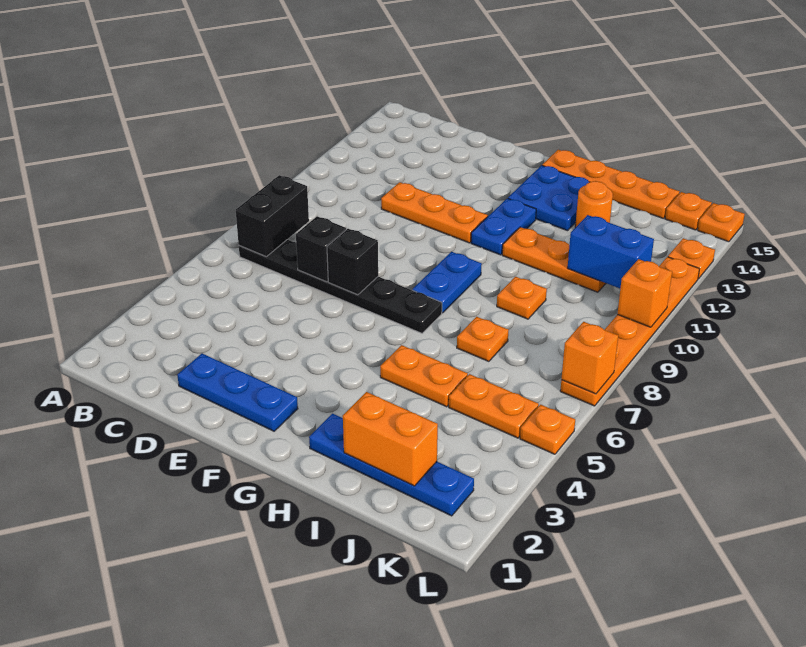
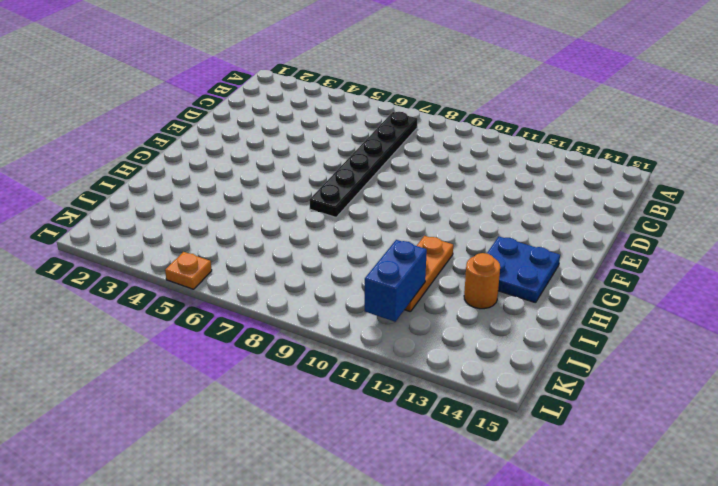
none -> blue 1x3 plate [177,353,298,431]
none -> orange 1x3 plate [381,182,488,243]
none -> blue 1x2 plate [412,252,482,313]

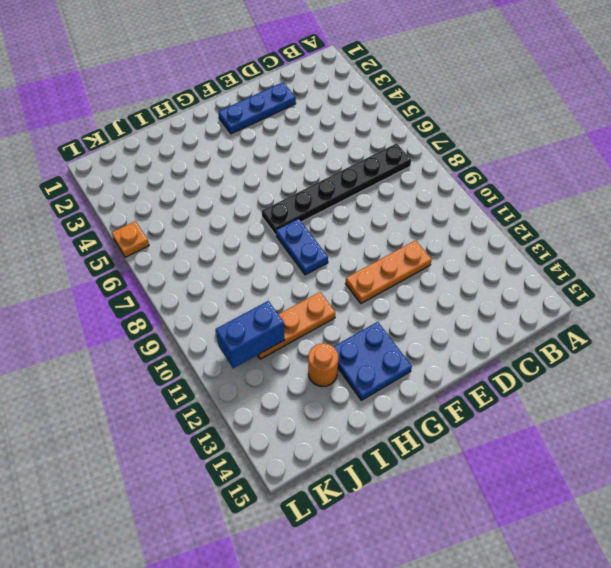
none -> blue 1x2 plate [471,198,536,255]
none -> orange 1x4 plate [542,150,679,219]
none -> blue 1x4 plate [309,414,474,516]

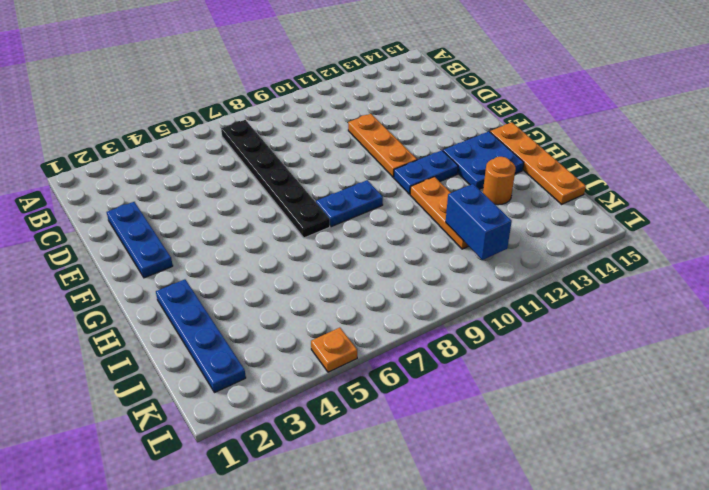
none -> orange 1x2 plate [380,345,468,407]
none -> orange 1x1 plate [457,317,509,361]
none -> orange 1x1 plate [497,277,547,319]

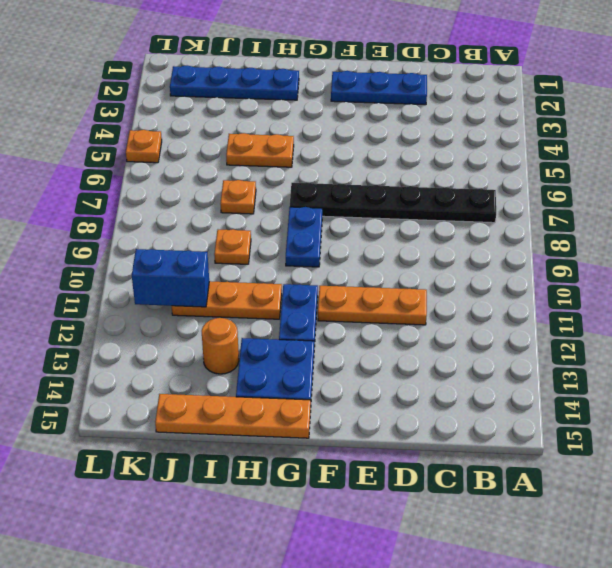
none -> orange 1x2 plate [449,374,539,438]
none -> orange 1x1 plate [665,192,712,230]
none -> orange 1x6 plate [560,257,699,406]

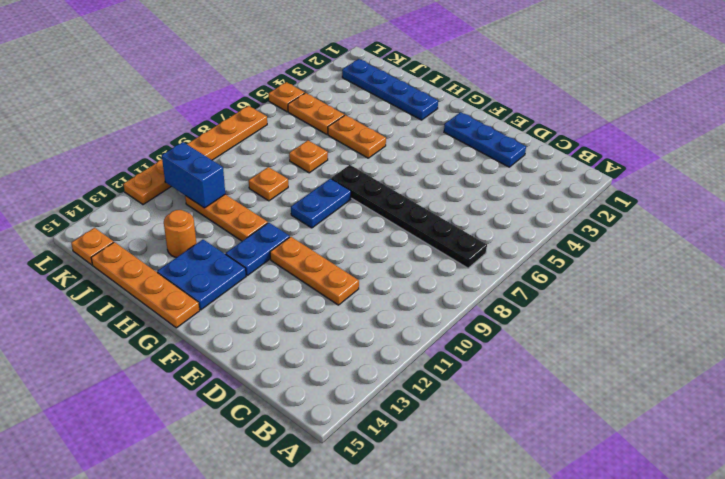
none -> orange 1x1 plate [668,238,715,279]
none -> orange 1x1 plate [698,203,745,242]
none -> black 1x2 brick [236,175,309,257]

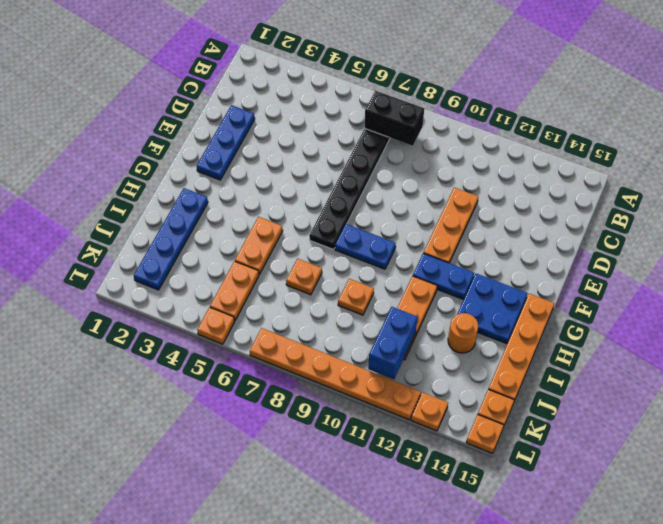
none -> black 1x1 brick [296,216,346,282]
none -> black 1x1 brick [327,229,378,295]
none -> orange 1x2 brick [343,392,438,486]

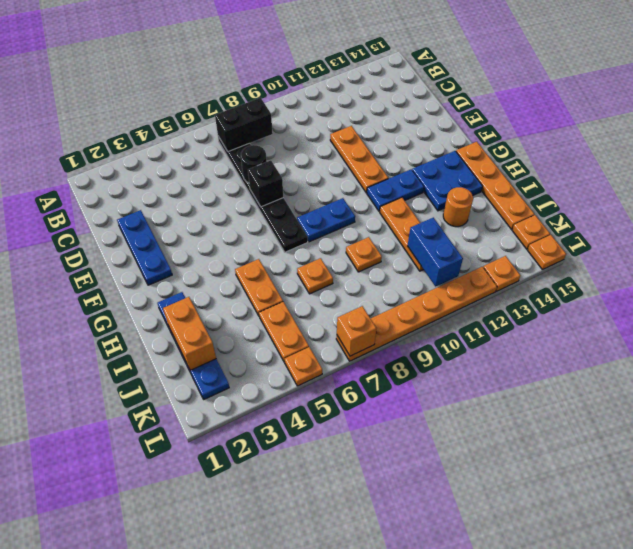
black 1x1 round brick [241,145,267,183] -> black 1x1 brick [296,216,346,282]
none -> orange 1x1 brick [617,259,672,327]

